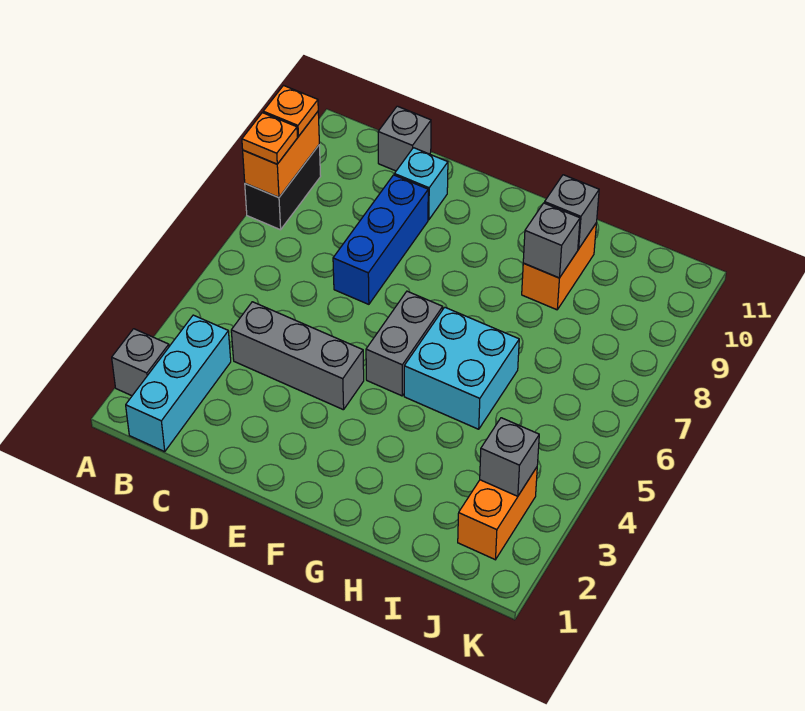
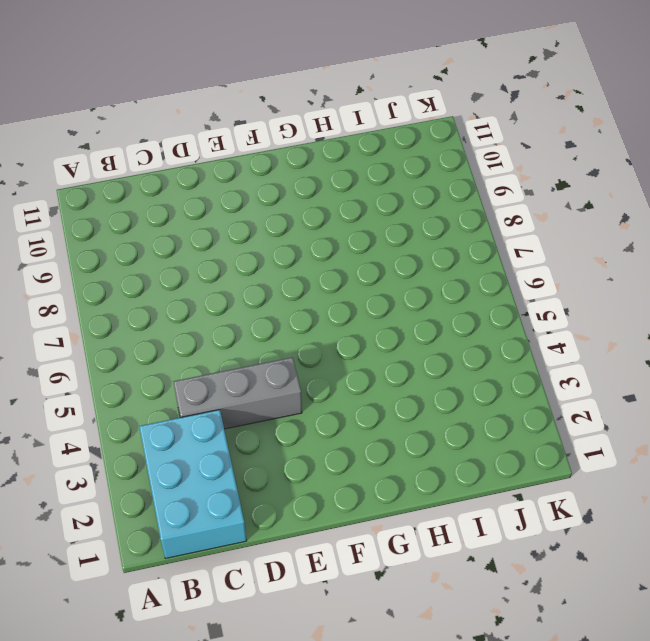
cyan 2x3 brick [139,410,247,558] -> cyan 1x3 brick [126,315,231,452]
none -> grey 1x1 brick [112,329,169,396]
none -> black 1x2 brick [245,145,321,230]
none -> grey 1x1 brick [378,106,431,171]

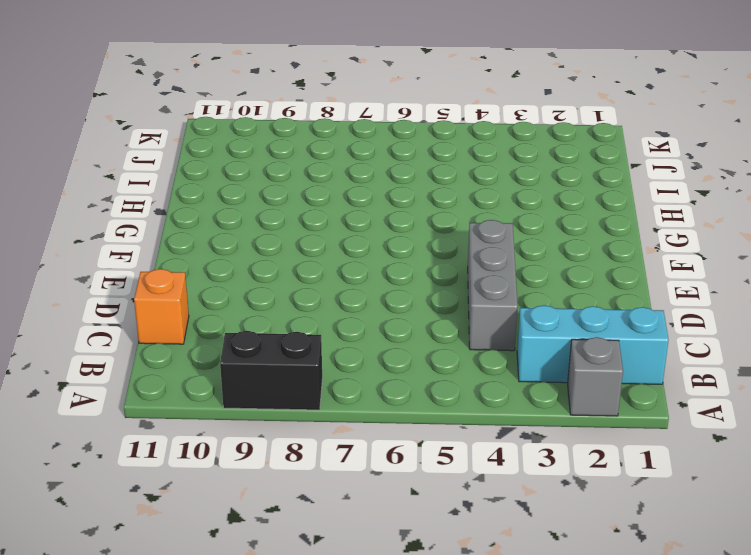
orange 1x1 brick [134,269,189,344] -> grey 1x1 brick [378,106,431,171]
none -> blue 1x3 brick [333,175,428,304]
none -> cyan 1x1 brick [394,148,448,220]
none -> grey 1x2 brick [366,291,443,396]

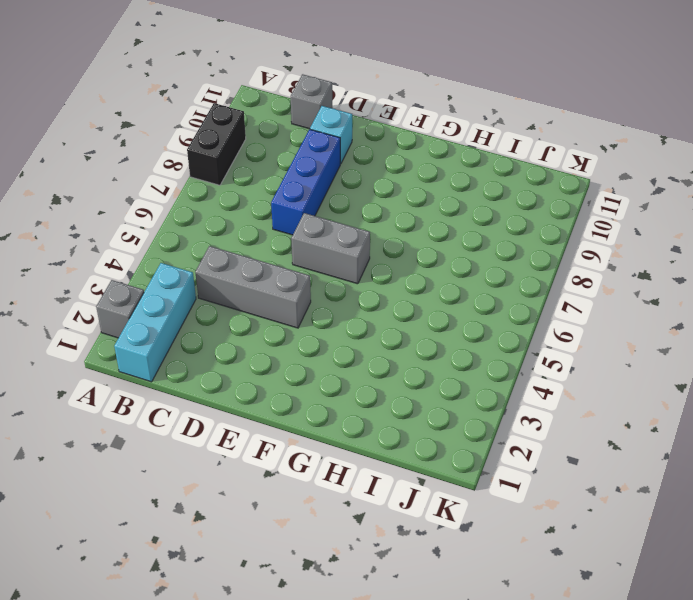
grey 1x2 brick [291,213,370,284] -> grey 1x2 brick turned to [366,291,443,396]
none -> cyan 2x2 brick [404,307,519,429]
none -> orange 1x2 brick [522,224,596,310]
none -> orange 1x2 brick [458,467,537,560]

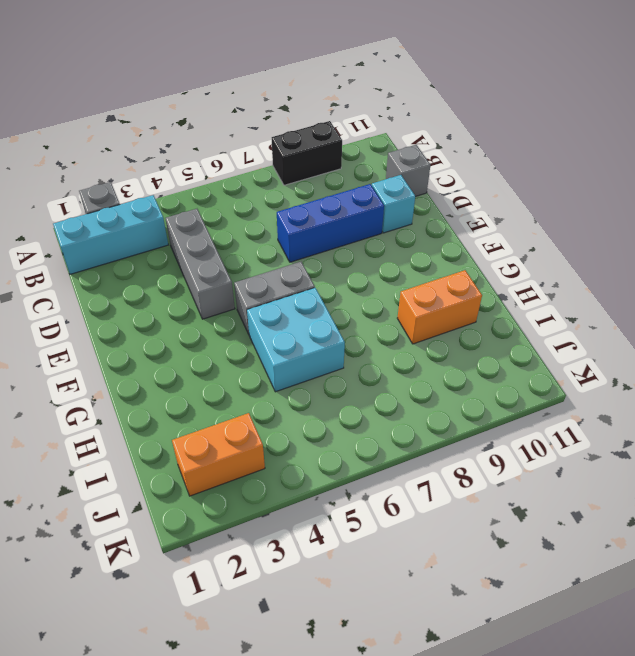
none -> orange 1x2 brick [243,112,319,197]
none -> grey 1x1 brick [523,203,580,278]
none -> grey 1x1 brick [544,175,599,249]

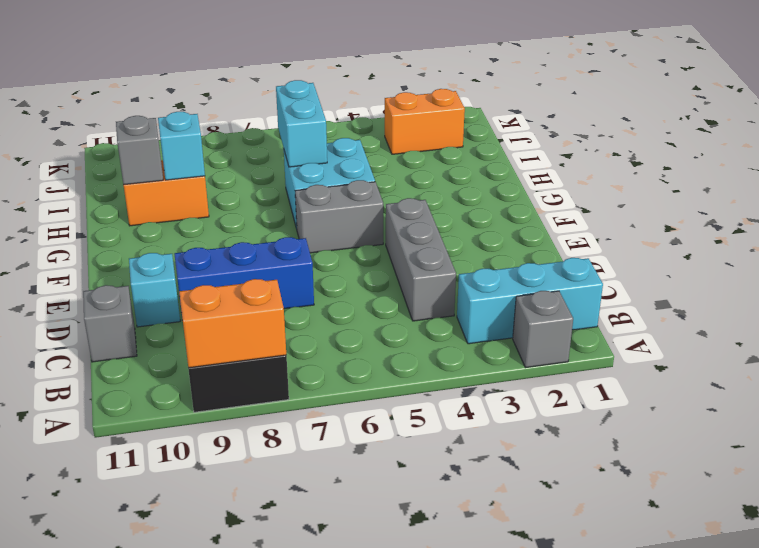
cyan 1x2 brick [276,80,327,167] -> none
cyan 1x1 brick [158,112,205,180] -> grey 1x1 brick [523,203,580,278]
none -> grey 1x1 brick [480,418,539,496]
none -> orange 1x1 plate [242,113,297,164]
none -> orange 1x1 plate [263,86,318,136]

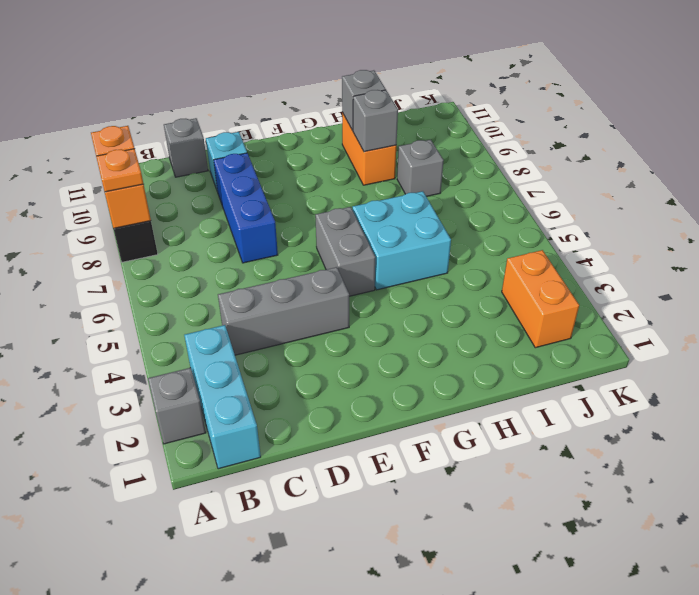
grey 1x1 brick [397,140,444,196] -> grey 1x1 brick moved to [480,418,539,496]

